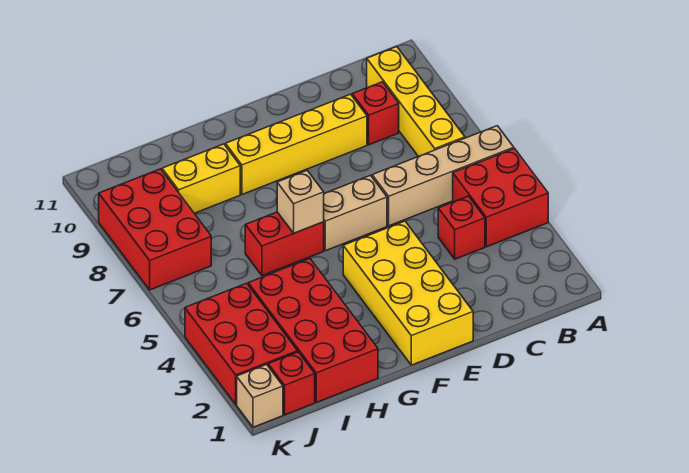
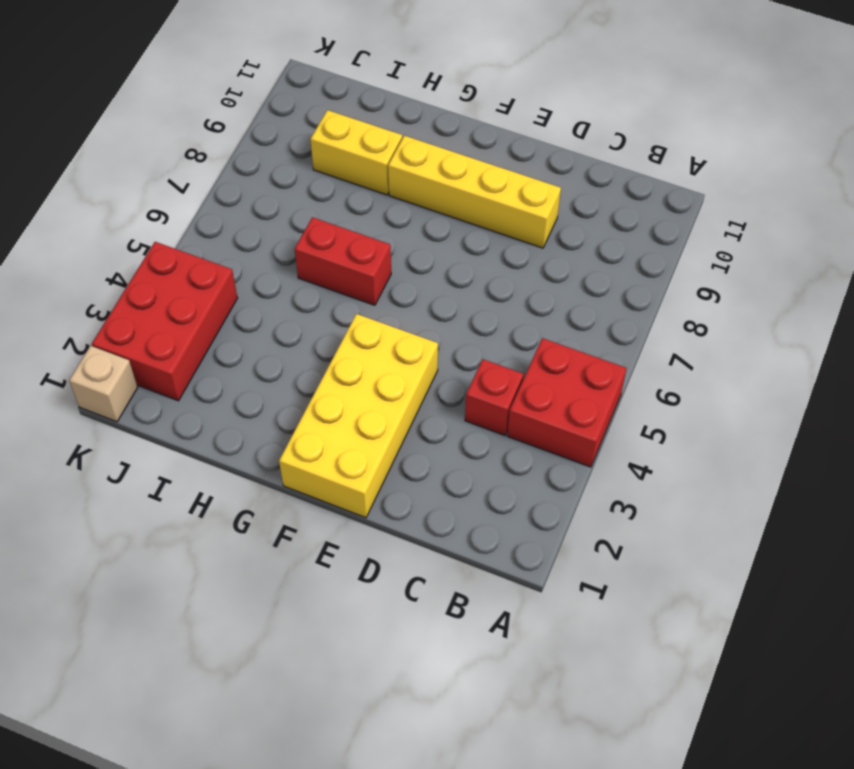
none -> tan 1x4 brick [372,126,514,226]
none -> yellow 1x4 brick [367,47,465,156]
none -> red 1x1 brick [352,82,399,145]

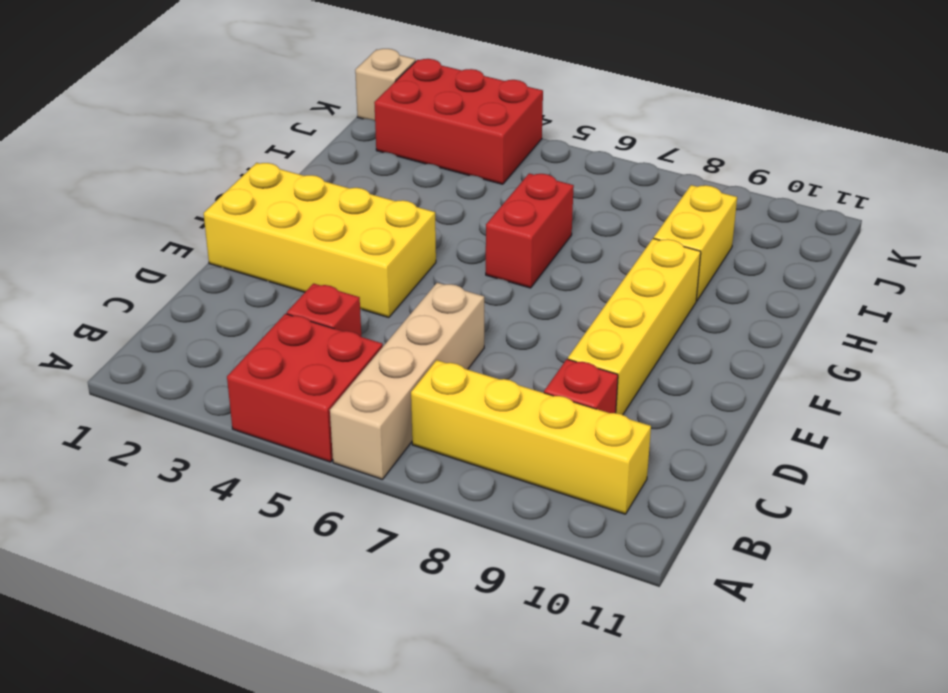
none -> tan 1x2 brick [324,175,387,251]
none -> red 2x4 brick [248,259,378,402]
none -> red 1x1 brick [268,352,315,415]

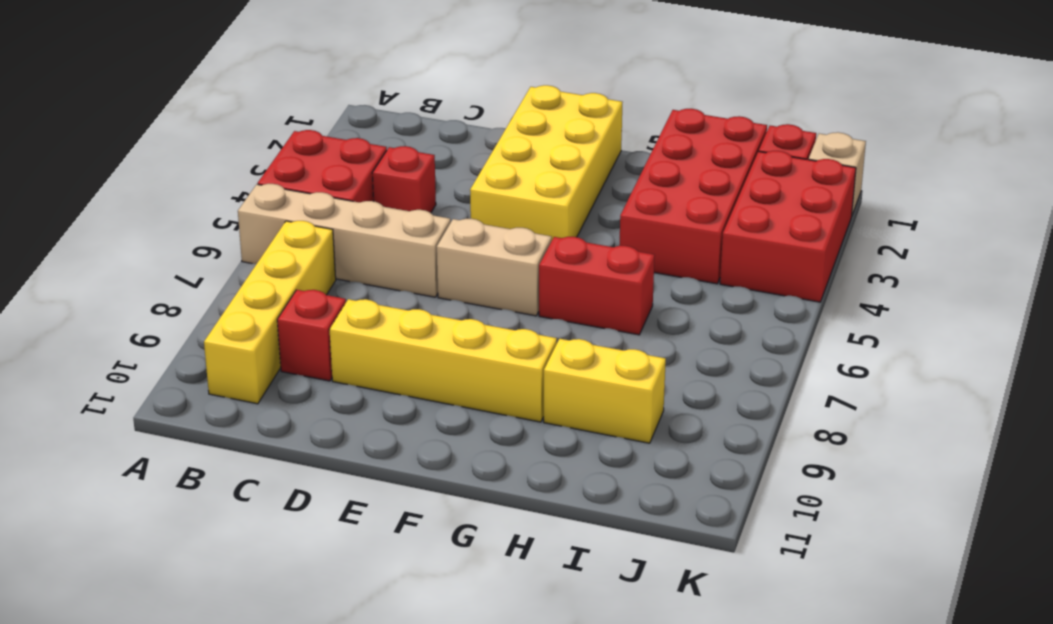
none -> red 2x3 brick [99,169,211,290]
none -> tan 1x1 brick [277,171,324,233]

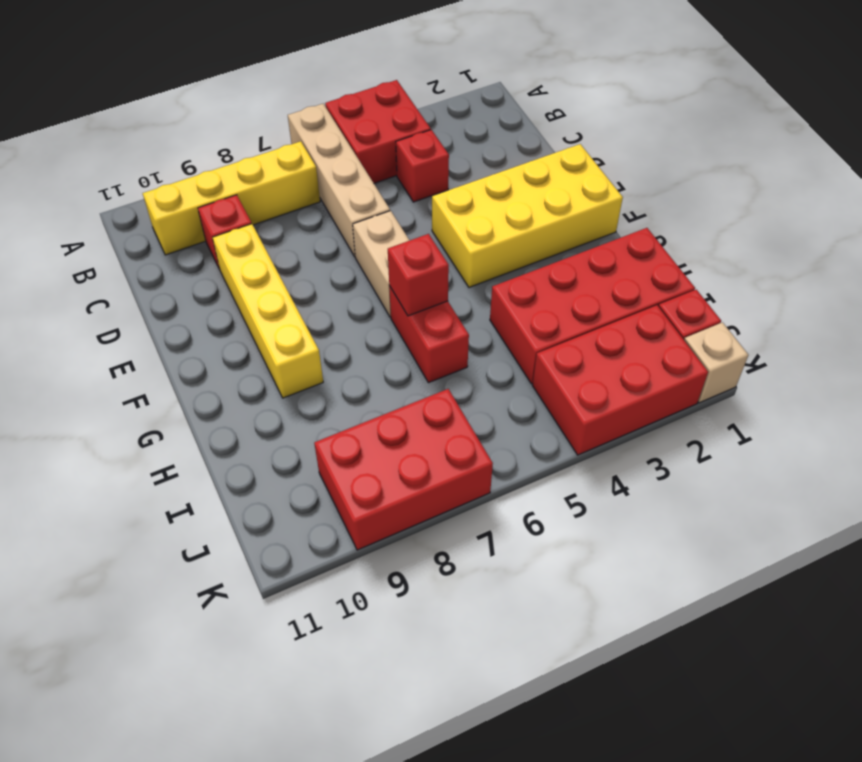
red 1x1 brick [388,234,449,316] -> tan 1x1 brick [277,171,324,233]
none -> yellow 1x2 brick [162,144,240,213]

